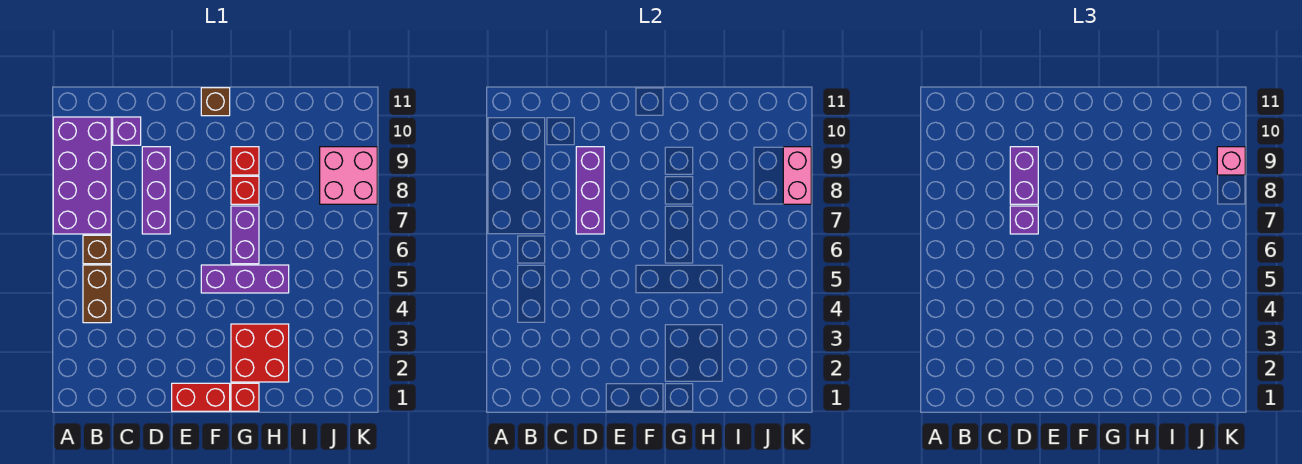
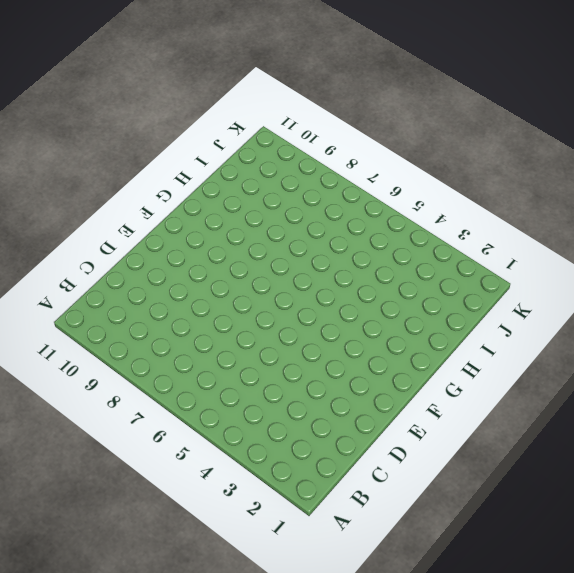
none -> purple 2x4 brick [53,117,111,234]
none -> brown 1x2 brick [83,265,111,323]
none -> brown 1x1 brick [83,235,111,264]

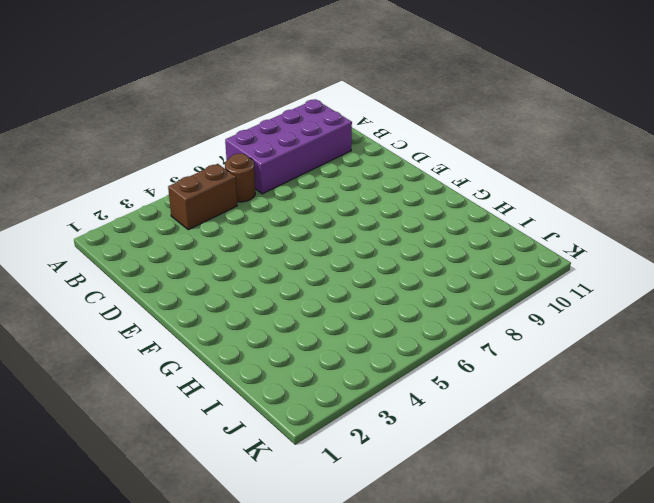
brown 1x1 round brick [225,153,255,202] -> brown 1x1 brick [83,235,111,264]
none -> purple 1x1 brick [113,117,141,145]
none -> purple 1x3 brick [142,147,170,234]
none -> red 1x2 brick [172,383,230,411]

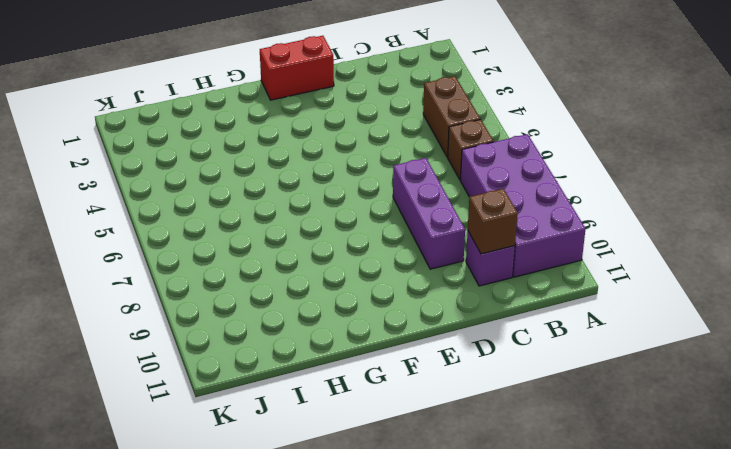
brown 1x1 brick [468,189,518,254] -> brown 1x1 brick moved to [201,88,230,116]
none -> purple 1x3 brick [201,265,289,293]
none -> red 1x1 brick [231,383,259,411]
none -> red 2x2 brick [231,324,289,382]

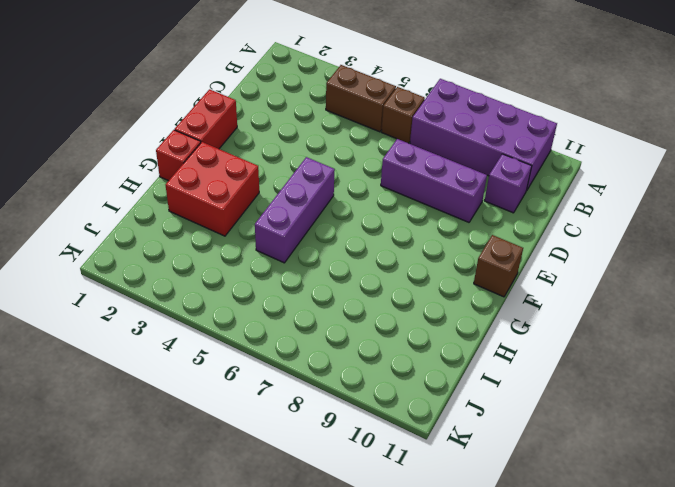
none -> purple 1x2 brick [231,206,259,264]
none -> red 1x1 brick [231,176,259,204]
none -> red 1x1 brick [231,147,259,175]

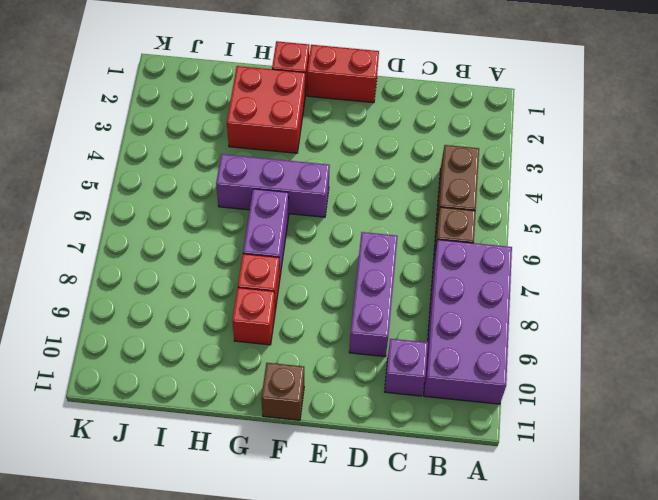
none -> pink 2x2 brick [320,147,377,204]
none -> purple 1x3 brick [576,147,604,234]
none -> pink 1x2 brick [783,147,811,204]

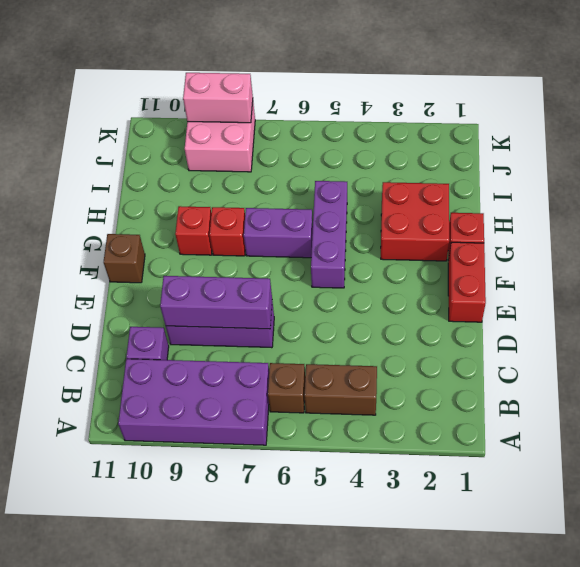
none -> purple 1x1 brick [1010,206,1038,234]
none -> purple 1x2 brick [1010,147,1038,204]
none -> pink 1x1 brick [1217,147,1245,175]

